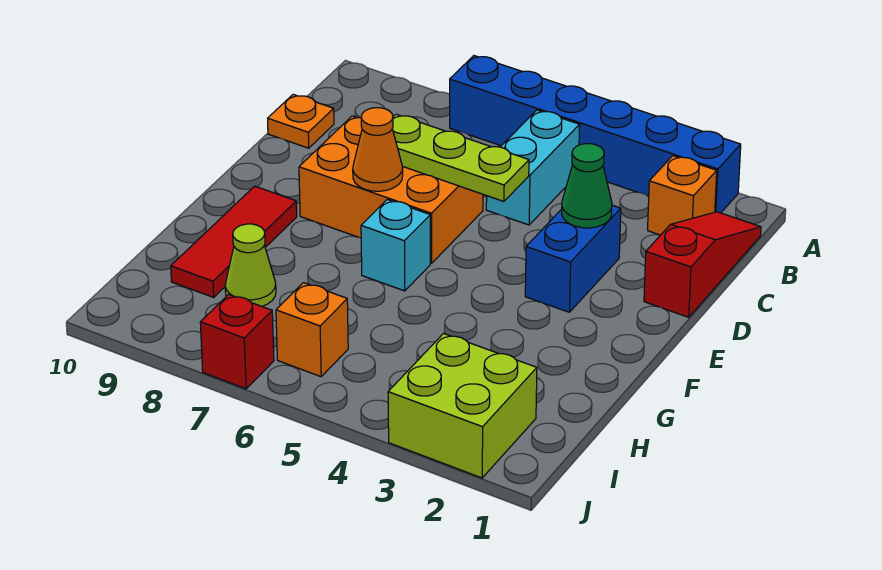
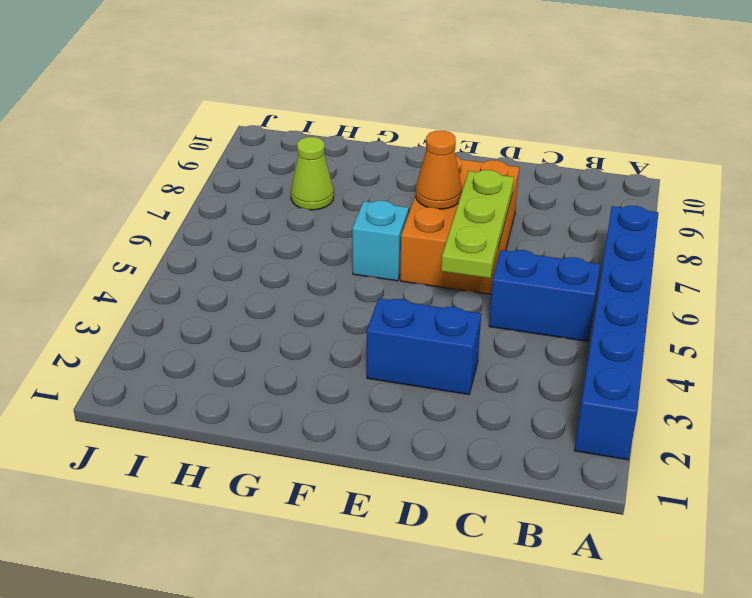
blue 1x2 brick [489,250,600,341] -> cyan 1x2 brick [486,110,580,225]
none -> red 1x3 slope [644,212,761,317]
none -> orange 1x1 brick [648,156,717,235]
none -> orange 1x1 plate [268,94,334,148]

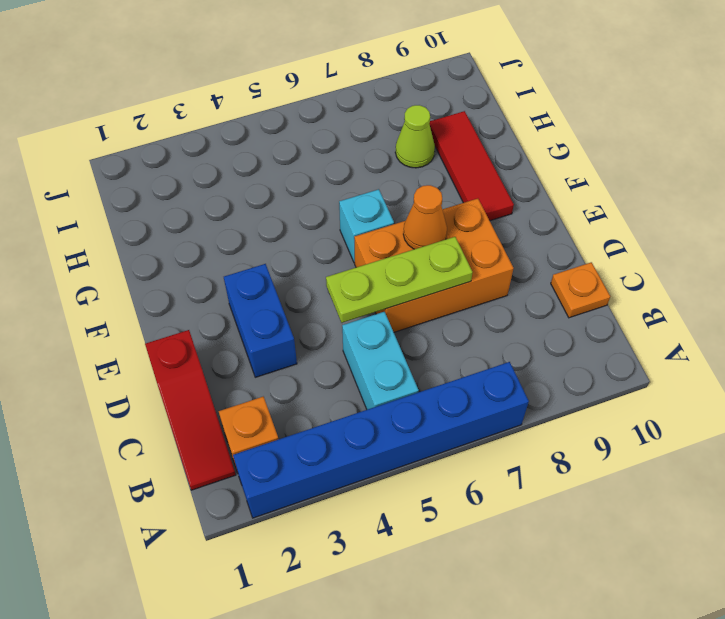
none -> lime 2x2 brick [388,334,537,478]
none -> orange 1x1 brick [276,283,348,377]
none -> red 1x1 brick [200,294,274,389]

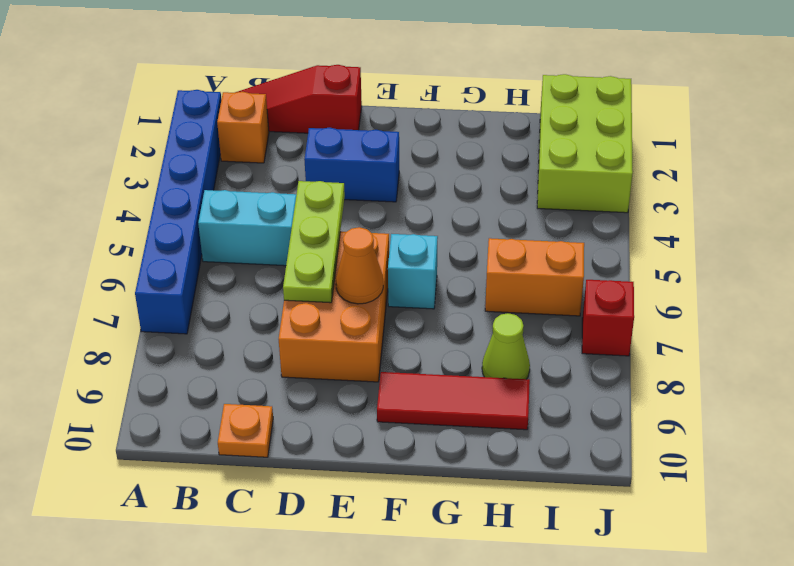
orange 1x2 brick [485,238,584,316] -> orange 1x1 brick [276,283,348,377]
lime 2x3 brick [537,74,633,213] -> lime 2x2 brick [388,334,537,478]
none -> green 1x1 cone [562,144,612,228]

